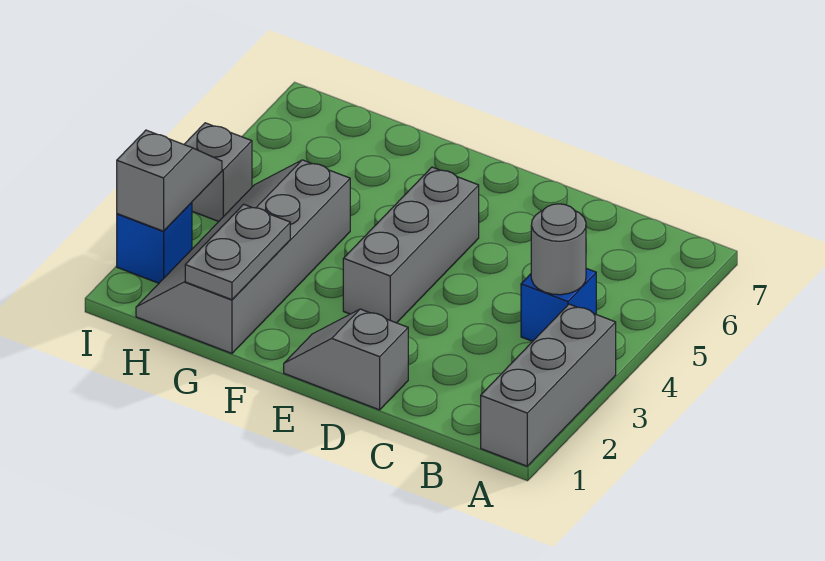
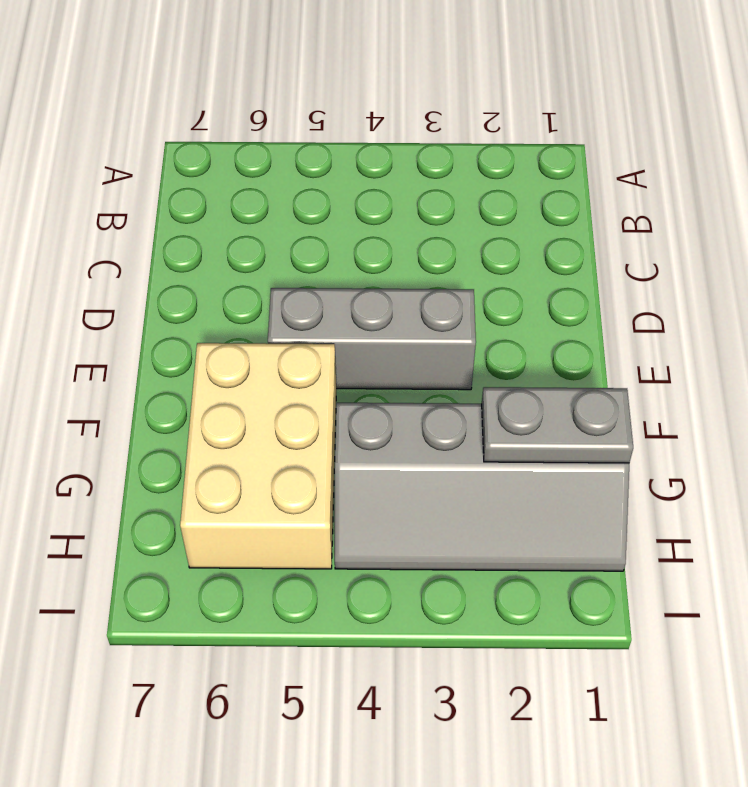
tan 2x3 brick [180,343,336,569] -> none
none -> grey 1x3 brick [481,304,616,466]
none -> blue 1x1 brick [521,268,596,341]

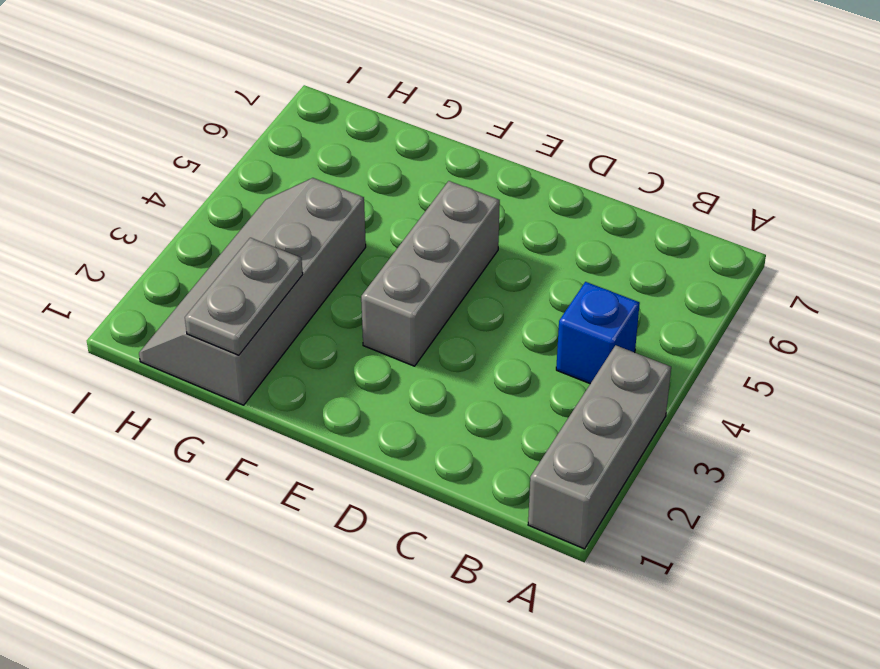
none -> grey 1x2 slope [284,309,408,410]
none -> blue 1x1 brick [117,203,192,283]

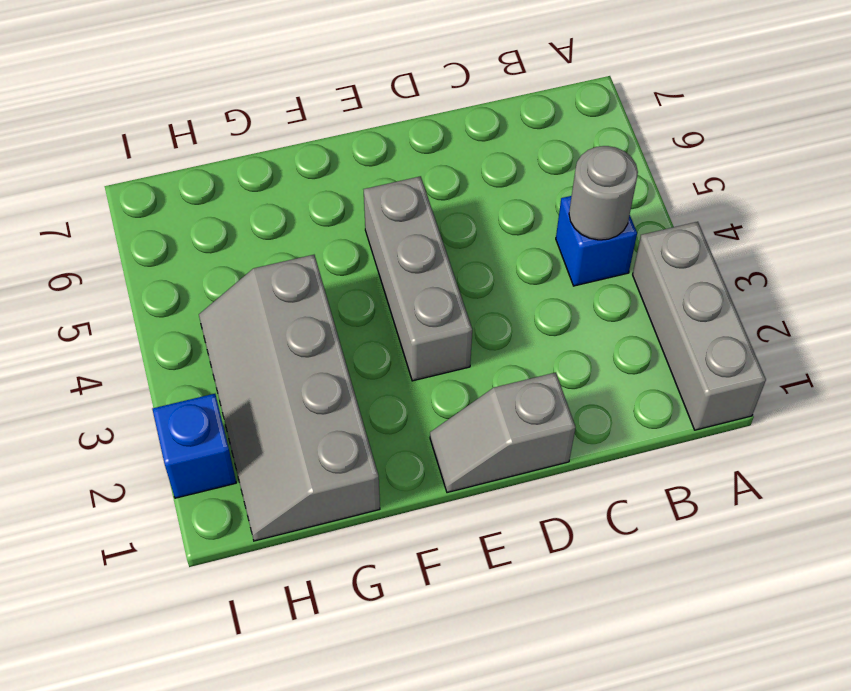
none -> grey 1x1 brick [184,123,252,221]
none -> grey 1x2 plate [185,204,290,300]

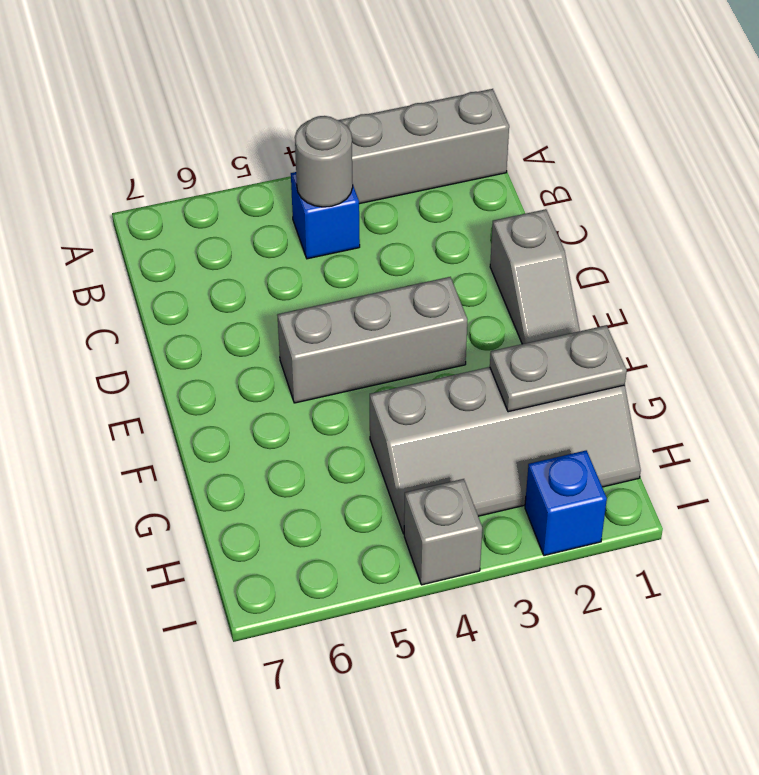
none -> grey 1x2 slope [117,130,222,231]

